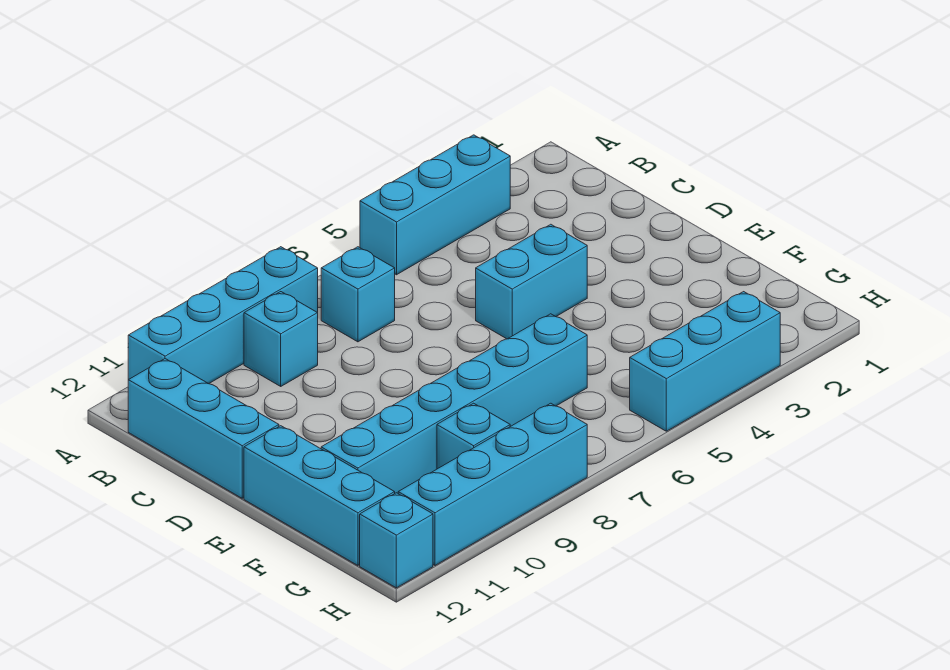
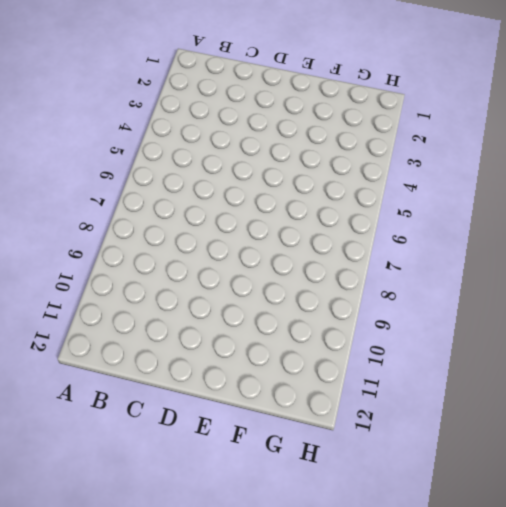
none -> cyan 1x3 brick [360,135,510,275]
none -> cyan 1x4 brick [128,247,318,384]
none -> cyan 1x1 brick [321,247,395,342]

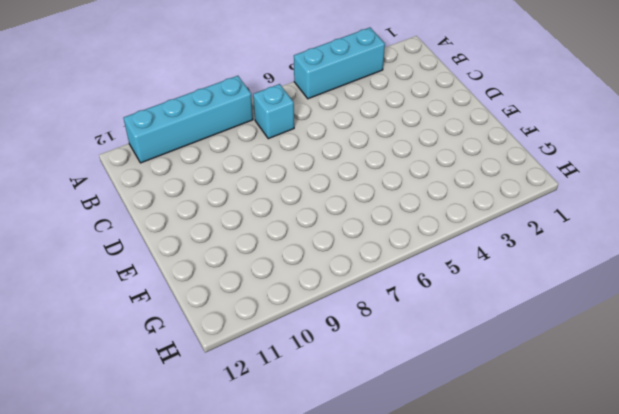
none -> cyan 1x1 brick [244,292,318,386]
none -> cyan 1x3 brick [128,359,279,498]
none -> cyan 1x2 brick [476,224,587,339]

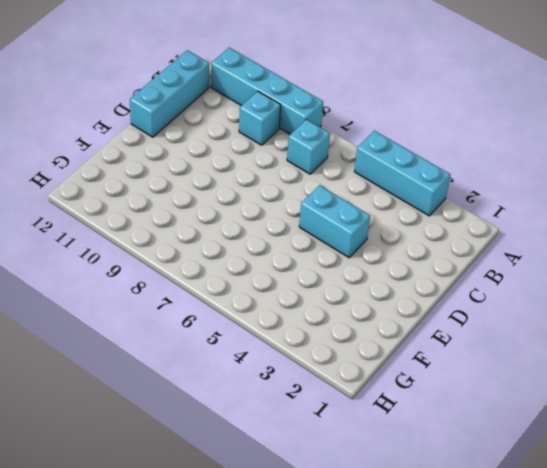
none -> cyan 1x3 brick [244,426,395,565]
none -> cyan 1x6 brick [321,314,587,493]
none -> cyan 1x1 brick [437,403,510,469]

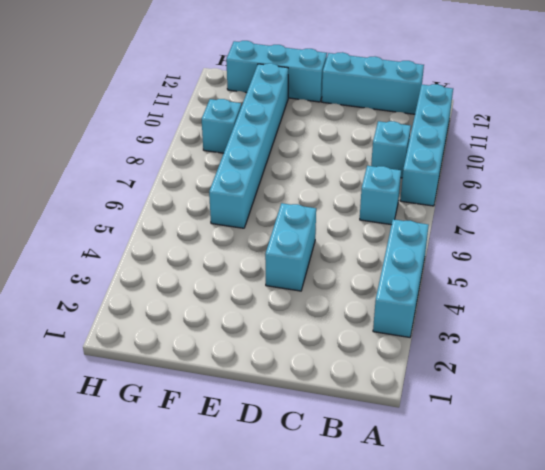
none -> cyan 1x3 brick [630,292,780,431]
none -> cyan 1x4 brick [398,403,587,565]
none -> cyan 1x1 brick [360,493,433,588]

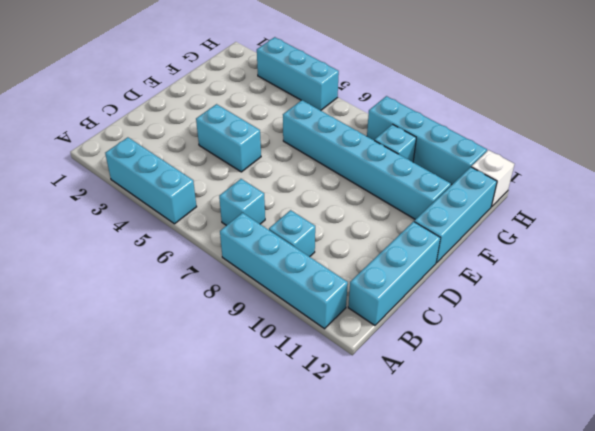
white 1x1 brick [471,150,514,207] -> cyan 1x1 brick [360,493,433,588]

